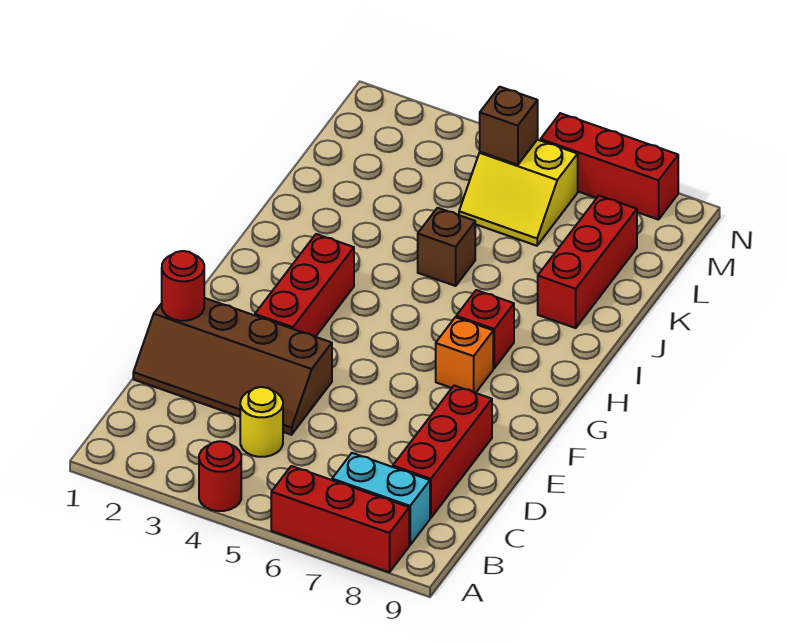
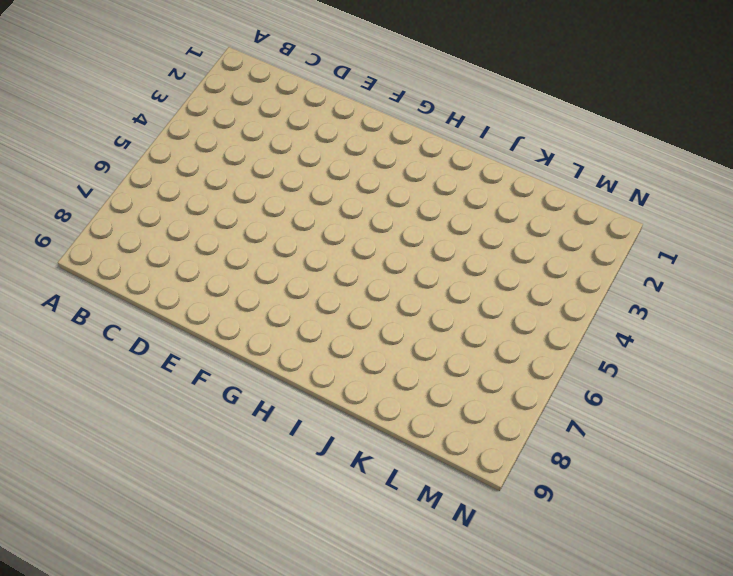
none -> red 1x1 round brick [199,441,241,511]
none -> red 1x3 brick [271,466,409,572]
none -> cyan 1x2 brick [332,453,430,545]

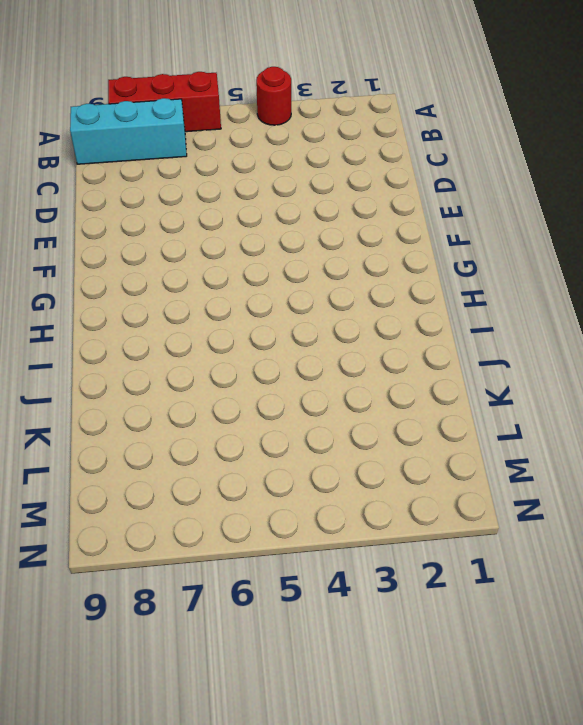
cyan 1x3 brick [70,98,187,164] -> cyan 1x2 brick [332,453,430,545]
none -> yellow 1x1 round brick [240,387,283,457]
none -> red 1x3 brick [393,386,492,518]
none -> brown 2x4 slope [133,298,332,435]

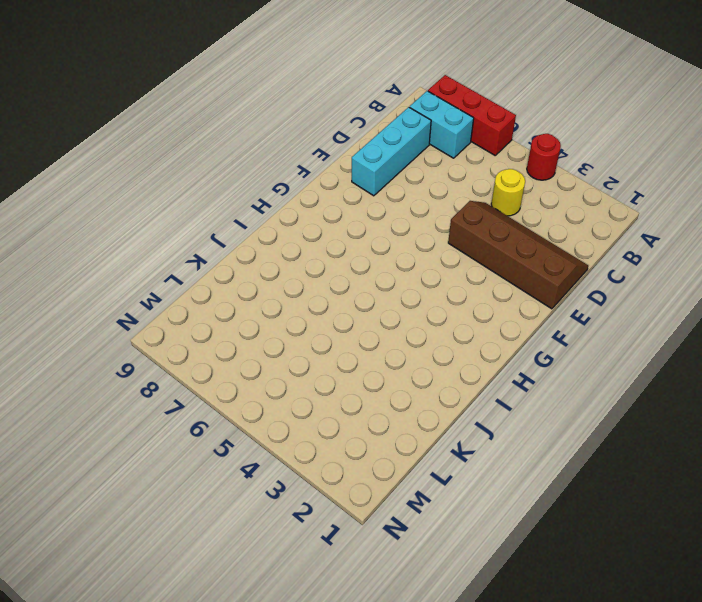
cyan 1x3 brick [352,107,431,196] -> red 1x3 brick [393,386,492,518]
none -> red 1x3 brick [255,234,354,337]
none -> orange 1x1 brick [436,317,493,393]
none -> red 1x1 brick [456,290,514,368]

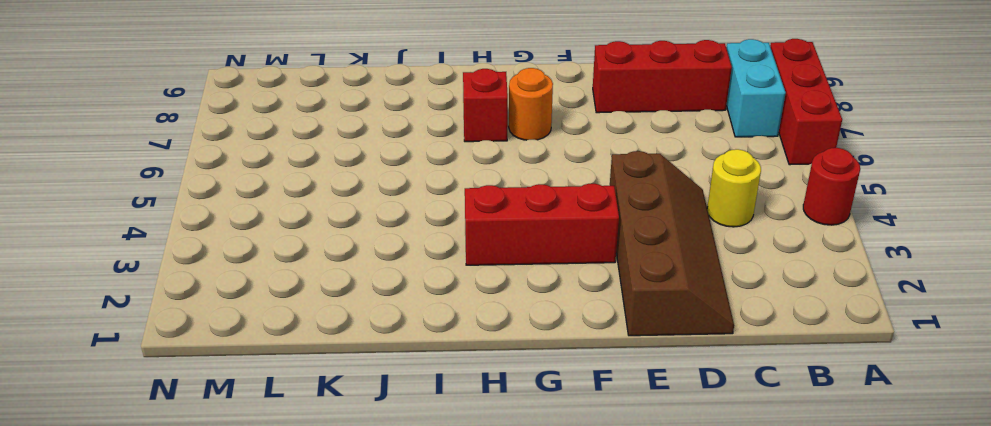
orange 1x1 round brick [509,68,553,140] -> orange 1x1 brick [436,317,493,393]
none -> brown 1x1 brick [418,208,475,286]
none -> red 1x3 brick [538,196,637,328]
none -> yellow 2x2 slope [459,140,578,246]

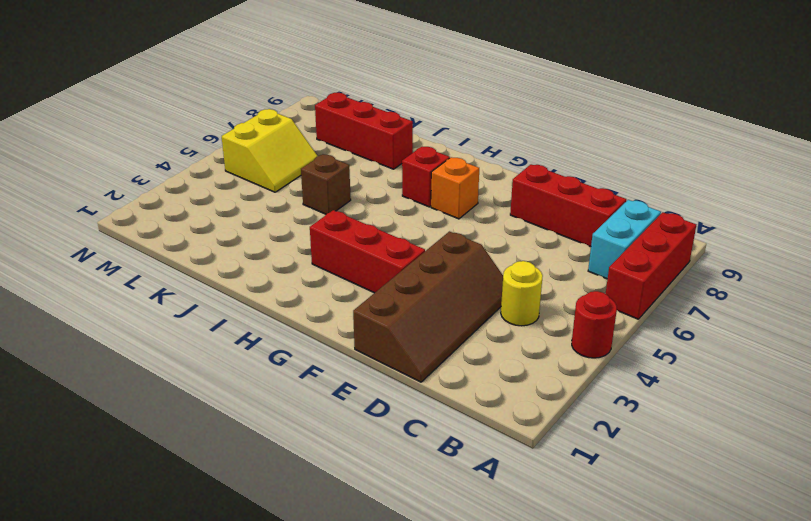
none -> red 1x3 brick [540,113,678,220]
none -> red 1x1 round brick [162,251,204,321]
none -> brown 1x1 brick [480,87,538,165]

